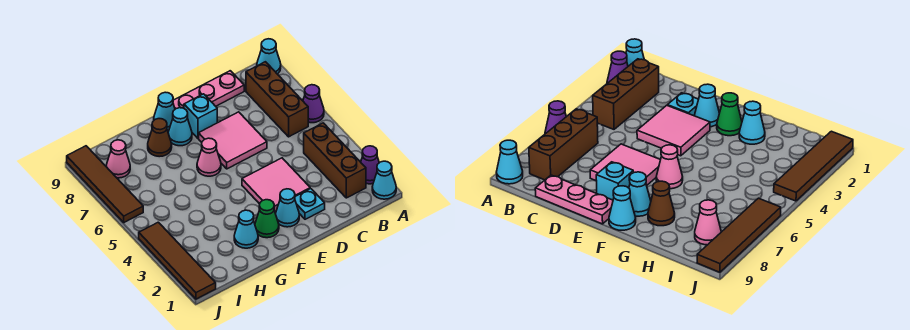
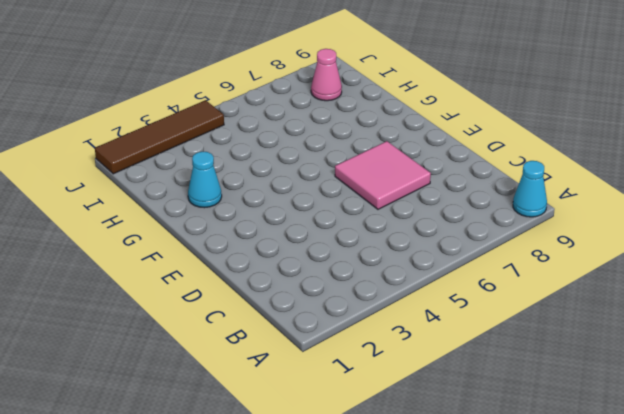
none -> cyan 1x1 cone [372,161,396,199]
none -> purple 1x1 cone [361,146,379,184]
none -> purple 1x1 cone [303,85,324,123]

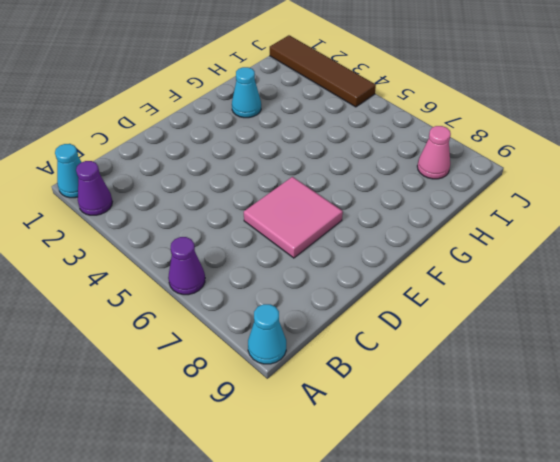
none -> brown 1x3 brick [304,123,366,198]
none -> brown 1x3 brick [246,62,308,137]
none -> pink 1x3 plate [173,71,244,109]

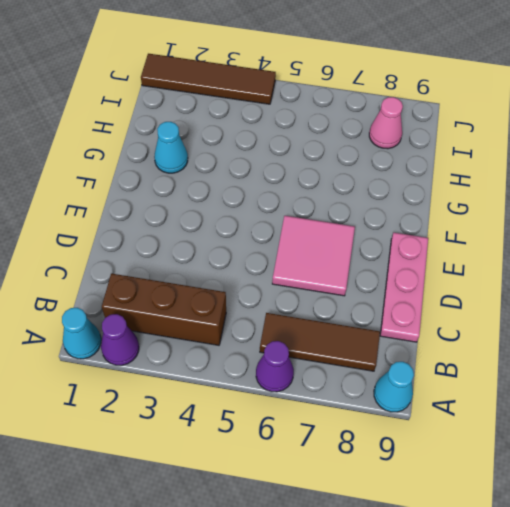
brown 1x3 tile [260,313,380,371] -> brown 1x3 brick [246,62,308,137]
none -> cyan 1x1 plate [295,188,325,219]
none -> pink 2x2 tile [242,158,310,212]
none -> cyan 1x1 cone [276,189,299,227]

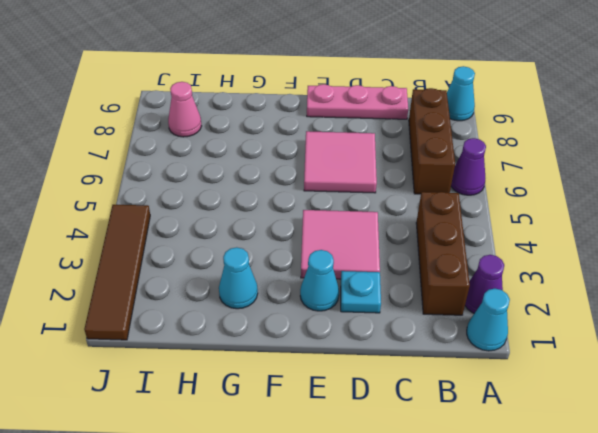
none -> cyan 1x1 brick [184,94,217,138]
none -> green 1x1 cone [255,200,279,238]
none -> pink 1x1 cone [197,138,221,176]

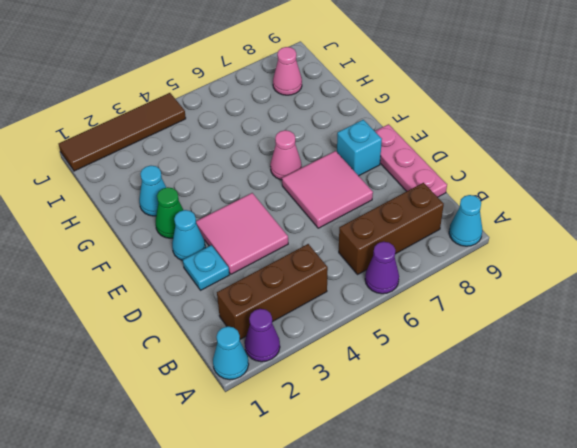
none -> cyan 1x1 cone [168,108,192,146]
none -> cyan 1x1 cone [154,92,175,130]
none -> brown 1x1 cone [148,119,172,157]

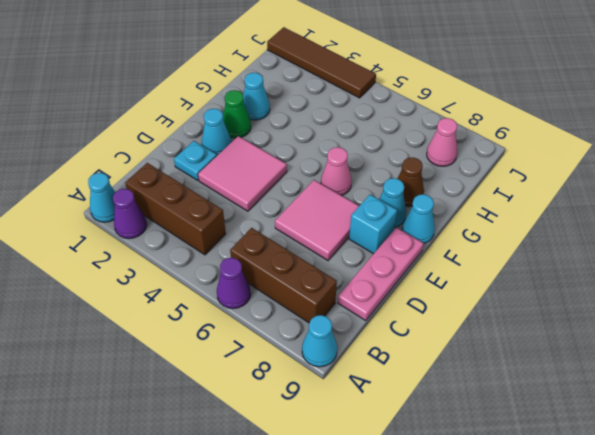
none -> brown 1x4 tile [67,146,143,222]

